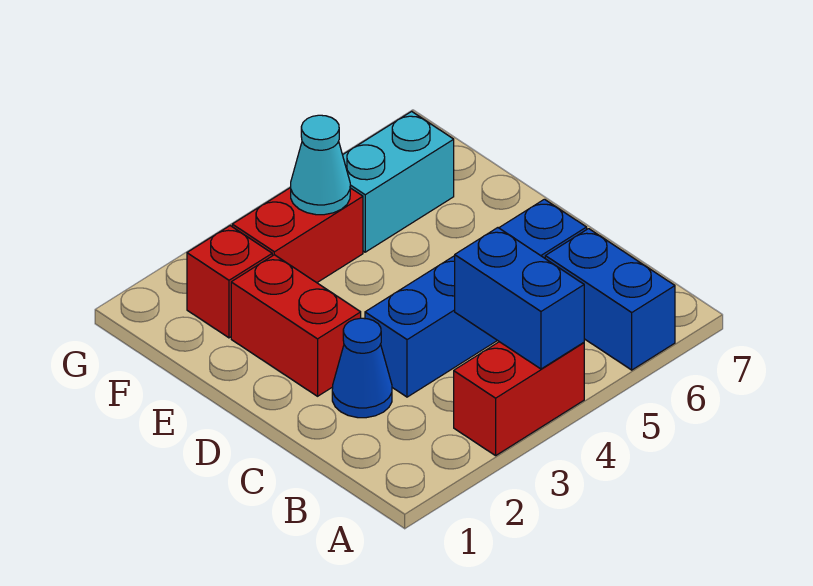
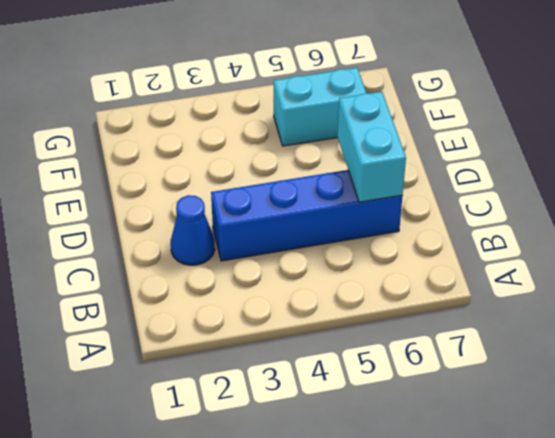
cyan 1x2 brick [337,92,406,202] -> none
none -> red 1x2 brick [454,342,584,456]
none -> blue 1x2 brick [545,229,675,370]

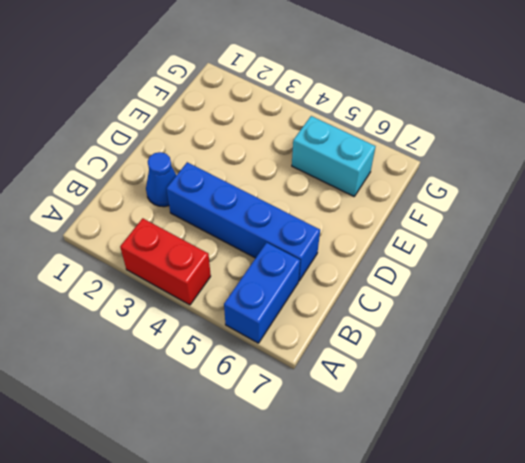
none -> red 1x2 brick [231,255,361,396]
none -> red 1x1 brick [187,226,272,338]

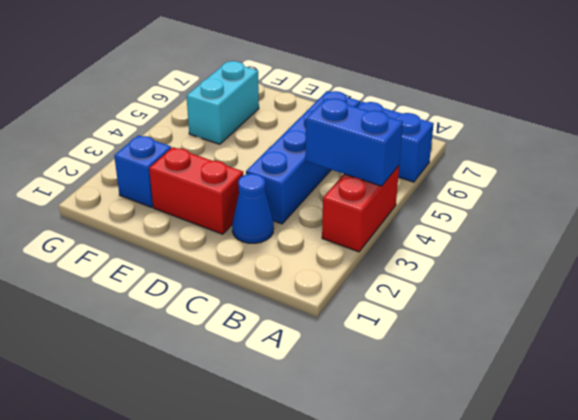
blue 1x1 brick [114,135,171,207] -> red 1x1 brick [187,226,272,338]
none -> red 1x2 brick [232,188,363,283]
none -> cyan 1x1 cone [291,115,350,215]

